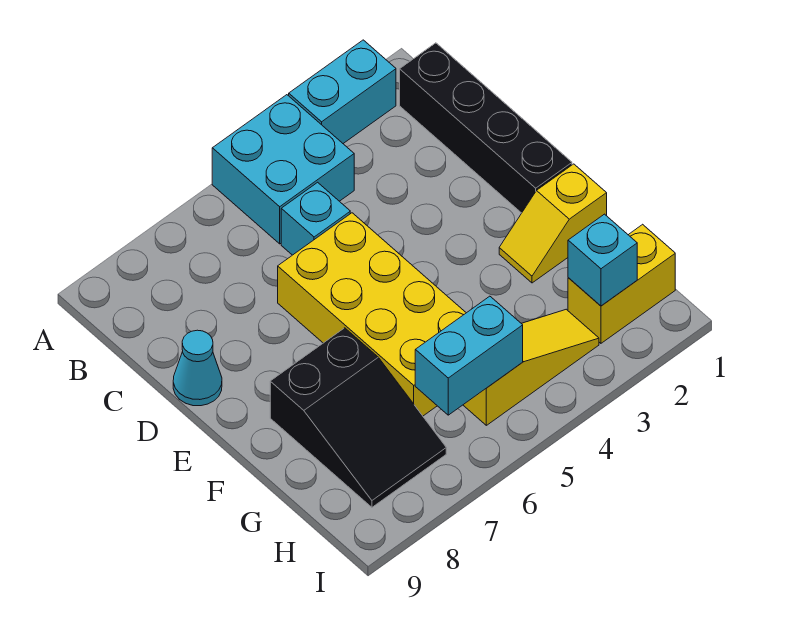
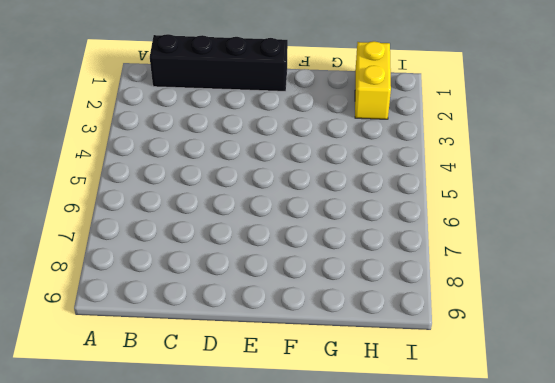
none -> cyan 1x2 brick [289,40,396,143]
none -> cyan 2x2 brick [212,95,354,244]
none -> cyan 1x1 brick [281,182,350,255]

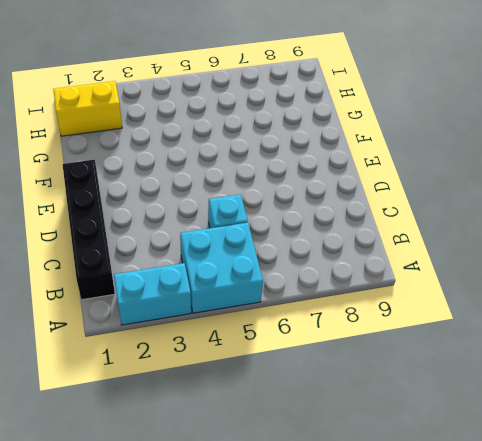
none -> yellow 2x4 brick [278,213,466,416]
none -> cyan 1x1 cone [173,330,222,406]
none -> yellow 1x2 slope [499,164,607,283]

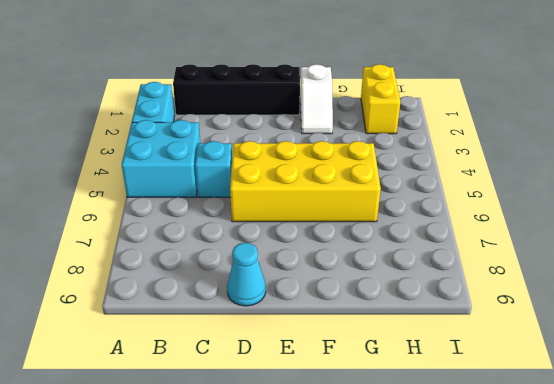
white 1x2 slope [300,64,333,134] -> yellow 1x2 slope [499,164,607,283]
none -> black 2x3 slope [270,328,446,507]
none -> yellow 1x3 slope [463,309,599,425]
none -> cyan 1x1 brick [568,214,637,306]

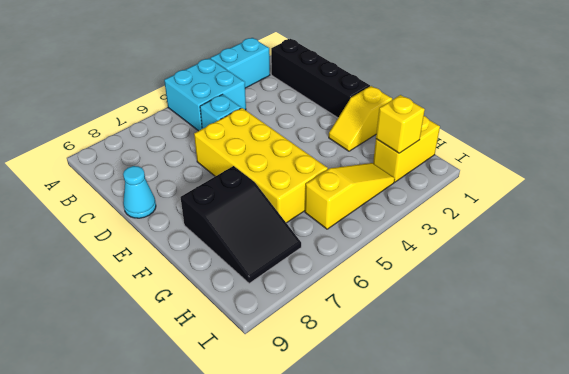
yellow 1x1 brick [376,95,425,153] -> cyan 1x1 brick [568,214,637,306]
none -> cyan 1x2 brick [415,296,523,415]

